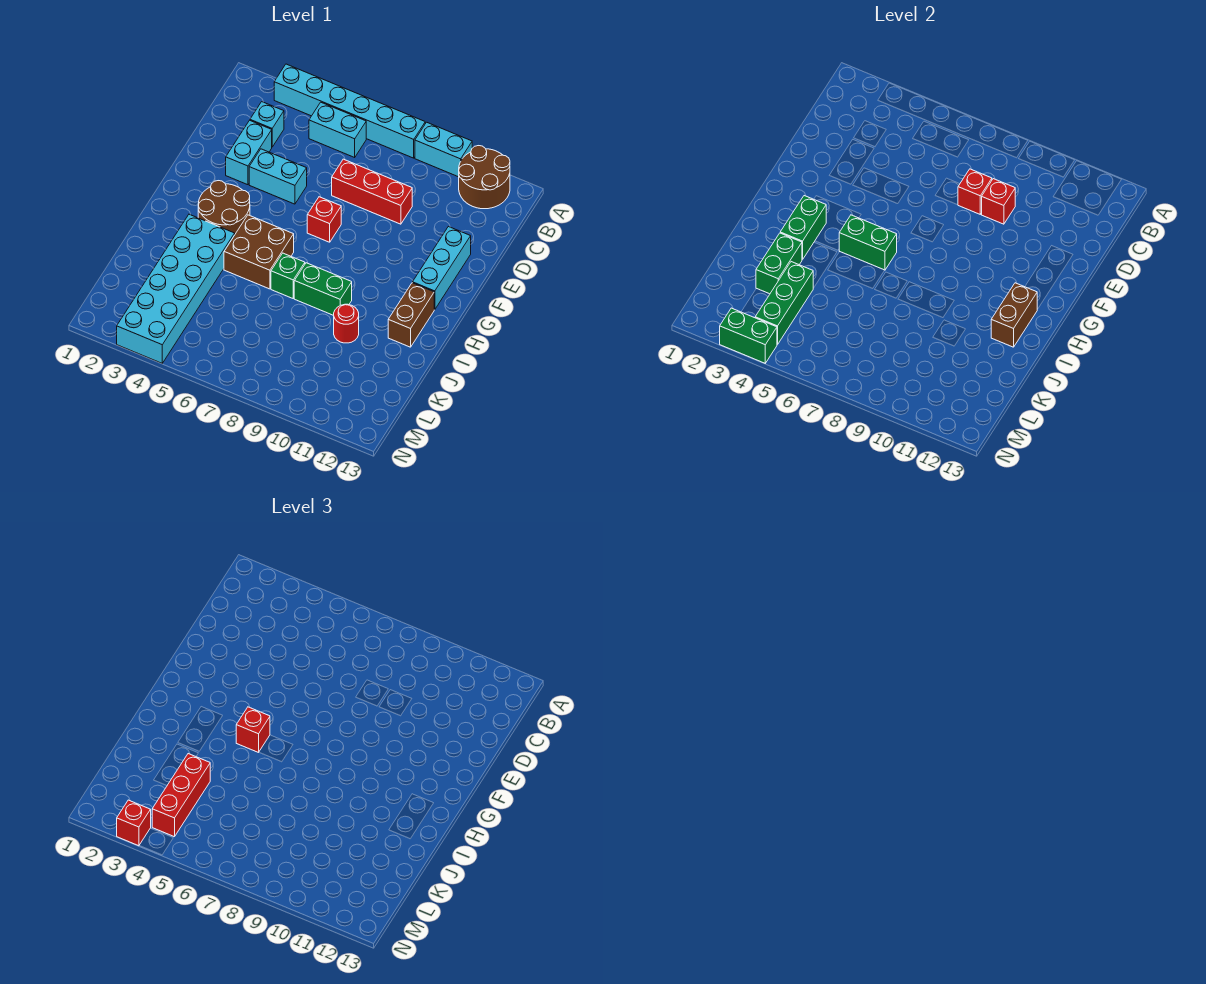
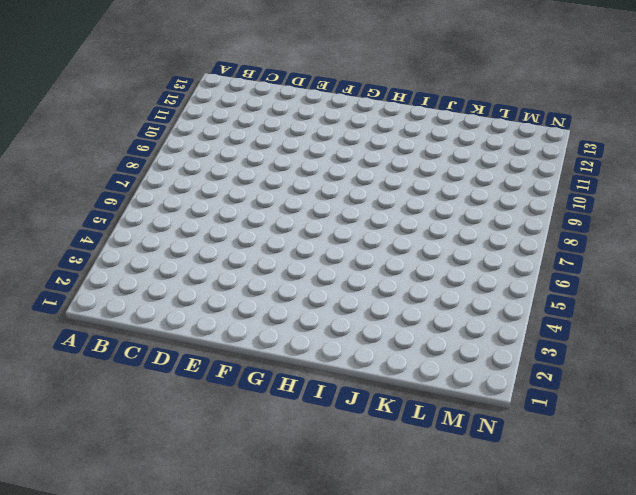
none -> cyan 1x6 brick [274,64,425,158]
none -> cyan 1x2 brick [415,122,472,177]
none -> brown 2x2 round brick [459,146,510,209]

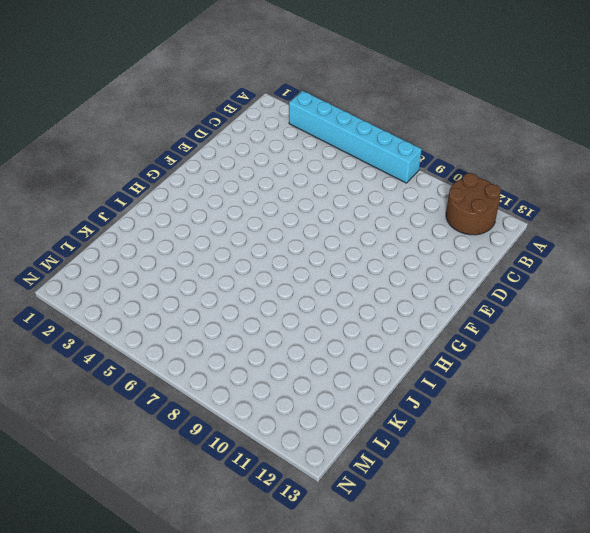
none -> cyan 1x2 brick [415,122,472,177]
none -> cyan 1x2 brick [309,102,366,157]
none -> cyan 1x1 brick [250,102,284,147]

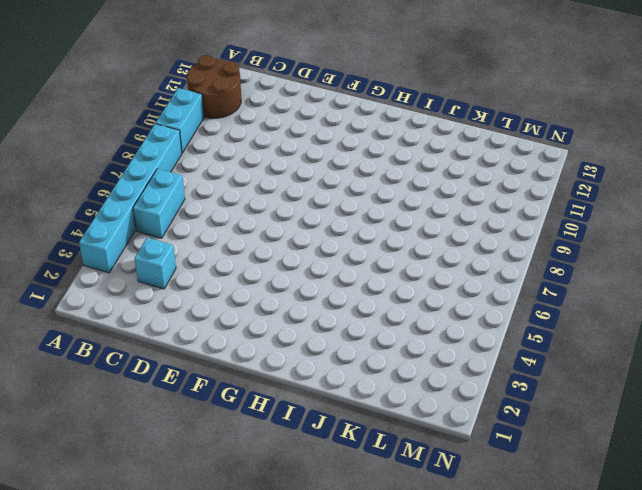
none -> cyan 1x2 brick [226,120,272,185]
none -> red 1x3 brick [332,159,412,224]
none -> cyan 1x2 brick [249,149,307,204]

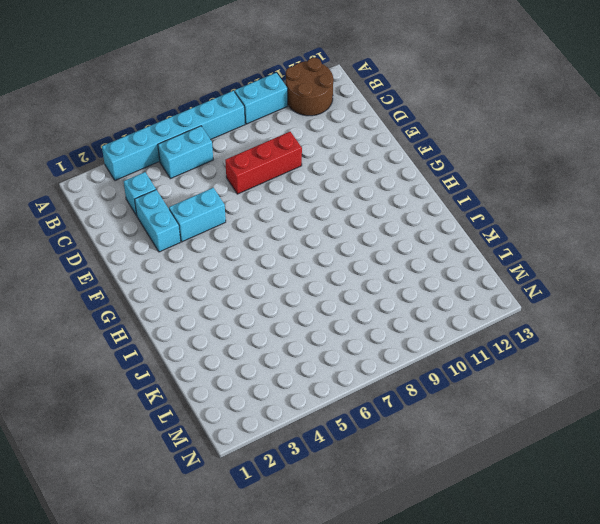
none -> cyan 1x3 brick [413,227,471,310]
none -> red 1x1 brick [307,197,341,242]
none -> brown 2x2 round brick [198,181,250,234]

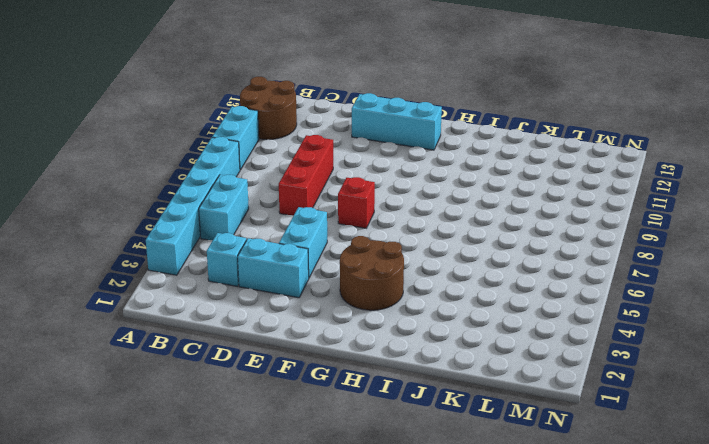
none -> brown 2x2 brick [224,215,294,289]
none -> brown 1x2 brick [388,283,434,347]
none -> cyan 2x6 brick [117,214,235,363]

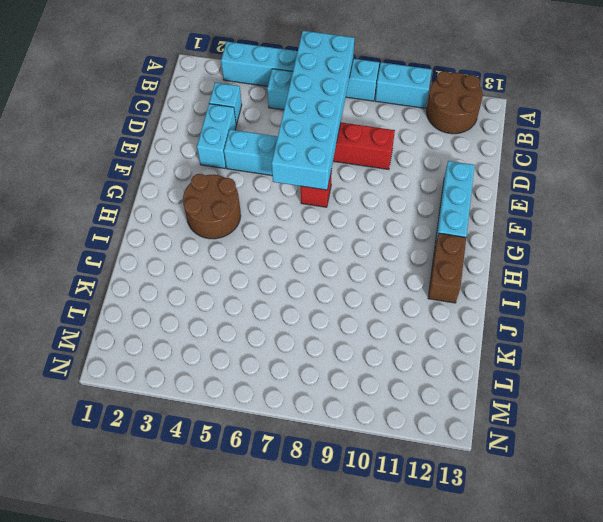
cyan 2x6 brick [272,31,354,190] -> cyan 2x6 brick moved to [117,214,235,363]
none -> brown 2x2 brick [224,215,294,289]
none -> green 1x1 brick [271,253,305,298]
none -> green 1x2 brick [294,263,352,315]

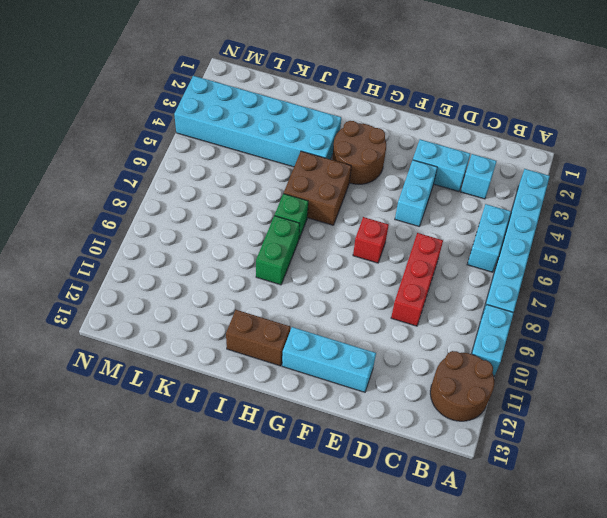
none -> red 1x1 round brick [334,304,359,343]
none -> red 1x1 brick [958,169,992,214]
none -> red 1x1 brick [982,179,1015,224]

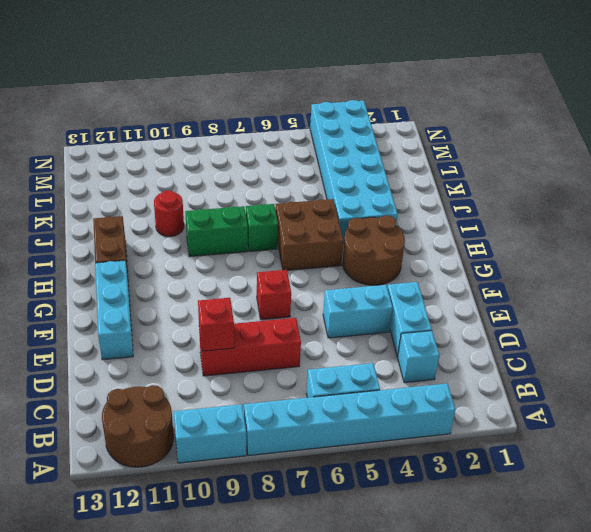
none -> red 1x1 brick [958,169,992,214]
none -> green 1x2 brick [780,196,826,260]
none -> green 1x2 brick [839,215,897,270]

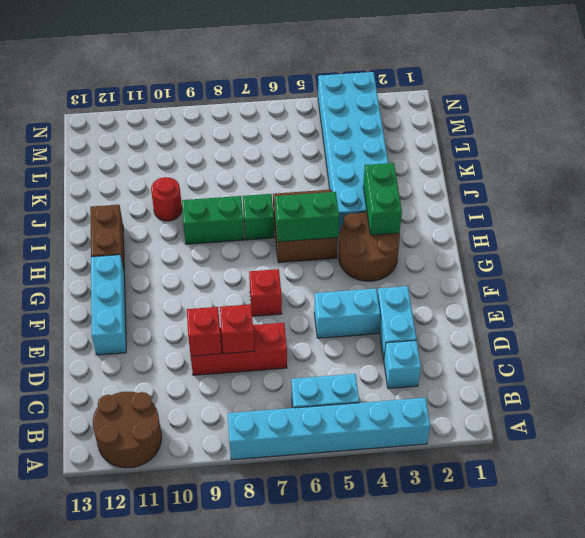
none -> cyan 1x2 brick [415,122,472,177]
none -> brown 1x2 brick [991,283,1037,347]
none -> green 1x2 brick [756,233,802,294]

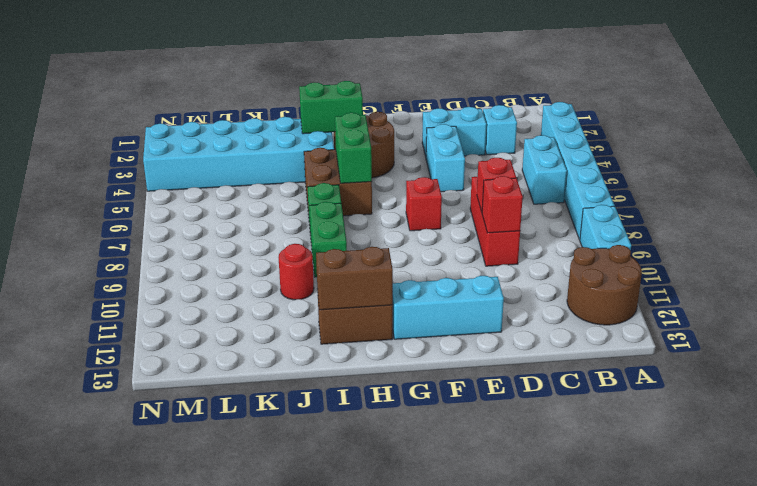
none -> green 1x2 brick [756,233,802,294]
none -> green 1x3 brick [755,262,813,345]
none -> green 1x2 brick [720,308,777,363]

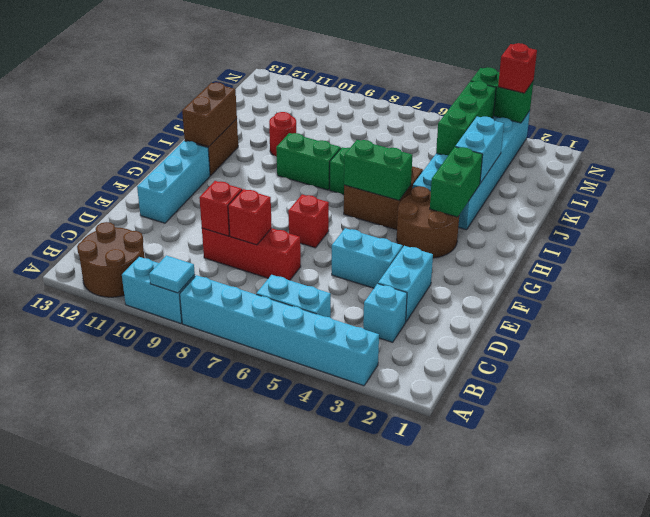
cyan 1x1 tile [149,255,195,293] -> none
cyan 1x2 brick [455,117,504,183] -> green 1x2 brick [756,233,802,294]
none -> red 1x1 brick [236,707,270,752]
none -> red 1x3 brick [152,754,210,837]

